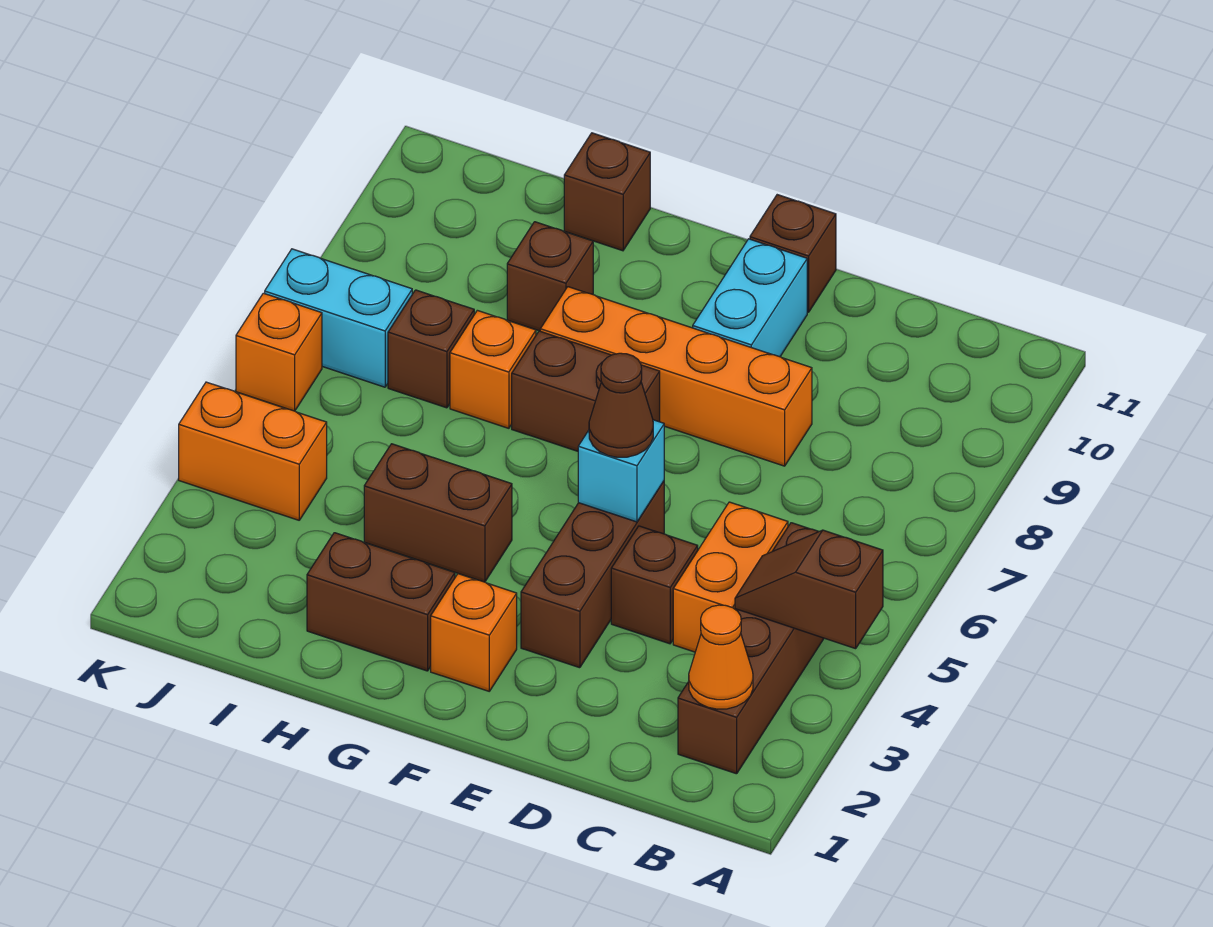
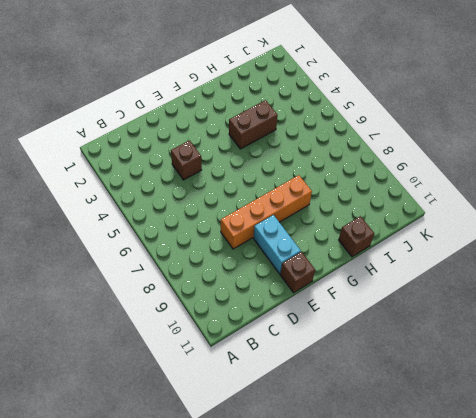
none -> brown 1x4 brick [678,523,824,774]
none -> orange 1x2 brick [673,502,788,652]
none -> brown 1x3 brick [521,481,664,668]

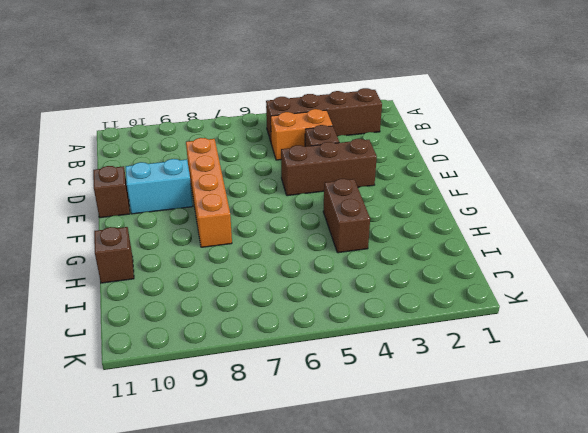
none -> orange 1x1 brick [431,574,517,691]
none -> brown 1x2 brick [512,331,660,451]
none -> brown 1x2 brick [307,533,455,671]

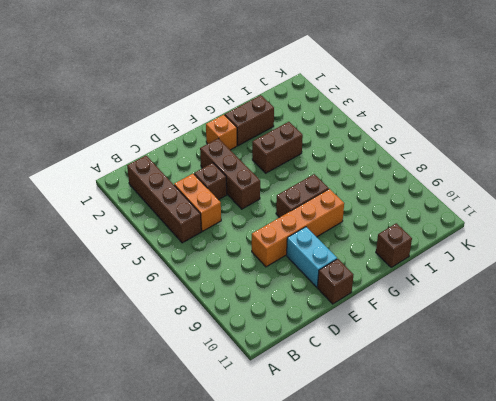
none -> orange 1x1 brick [450,310,536,428]
none -> brown 1x1 brick [507,222,593,331]
none -> brown 1x1 brick [388,290,474,408]

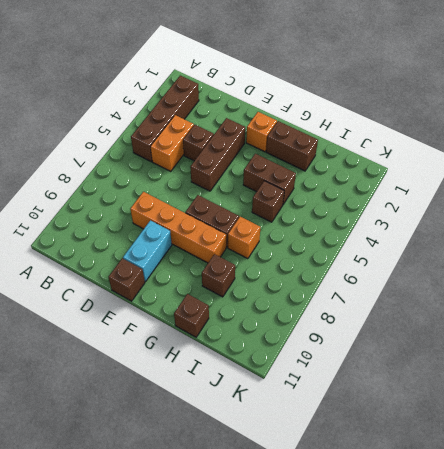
brown 1x1 brick [252,181,284,222] -> brown 1x1 brick moved to [388,290,474,408]
none -> orange 1x2 brick [179,382,327,520]
none -> cyan 1x2 brick [265,249,412,387]
none -> orange 1x1 brick [236,293,322,411]

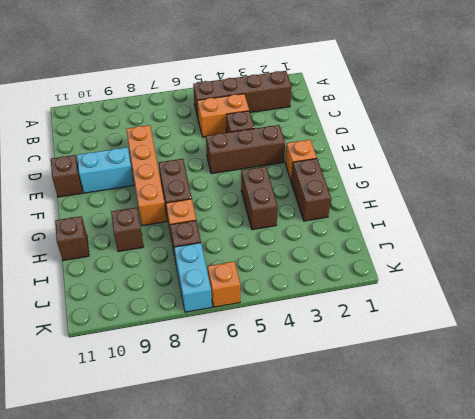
none -> orange 1x2 brick [179,382,327,520]
none -> brown 1x2 slope [735,530,883,649]
none -> orange 1x1 cone [689,605,753,709]

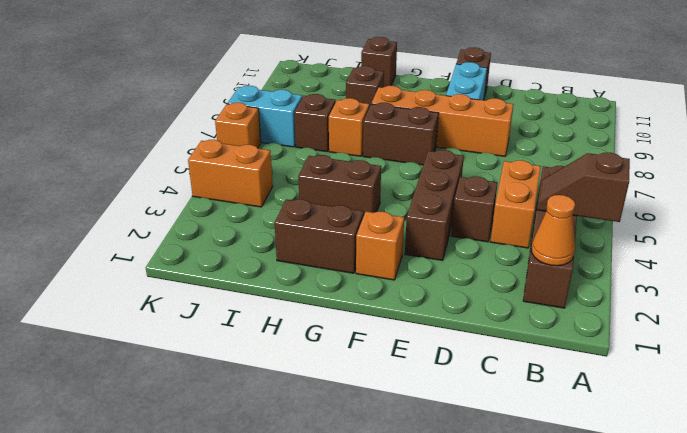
none -> cyan 1x1 brick [578,420,664,522]
none -> brown 1x1 cone [589,353,653,457]

